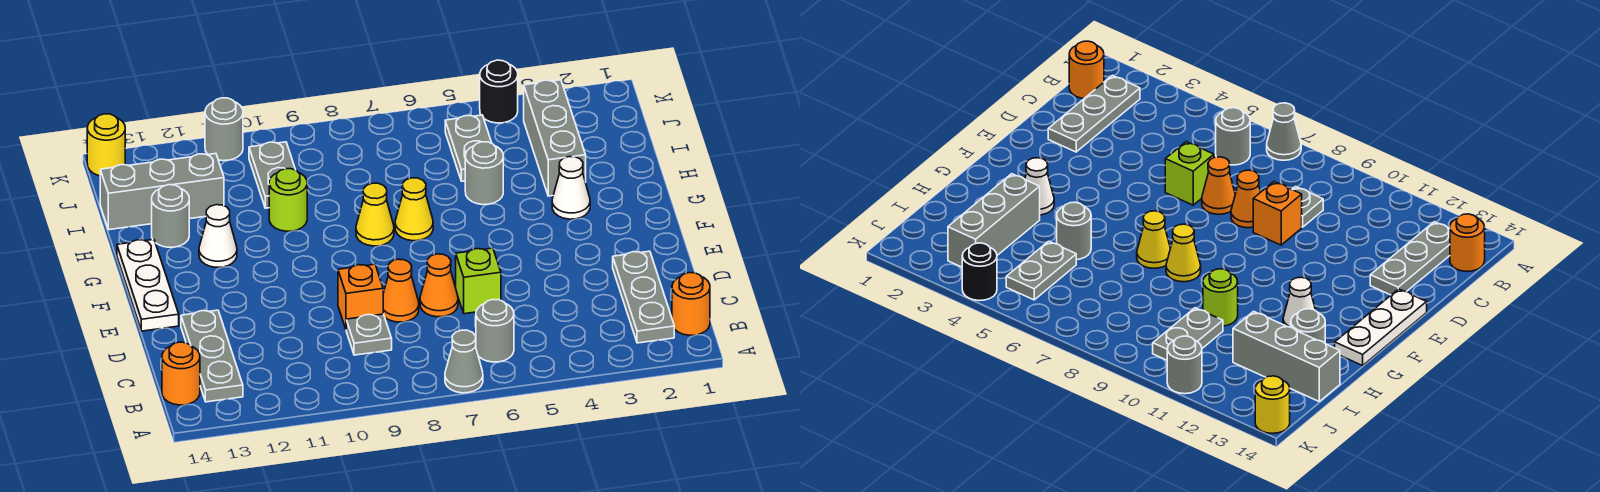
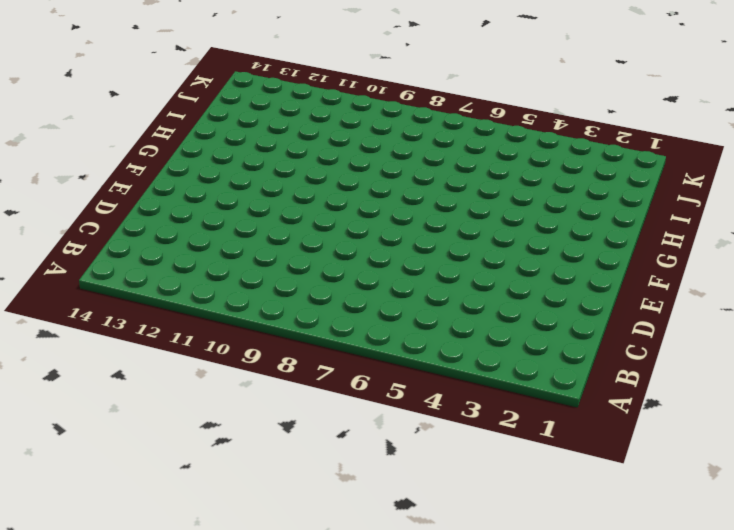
none -> grey 1x1 cone [445,330,483,393]
none -> orange 1x1 round brick [672,273,710,335]
none -> grey 1x3 plate [613,251,674,343]

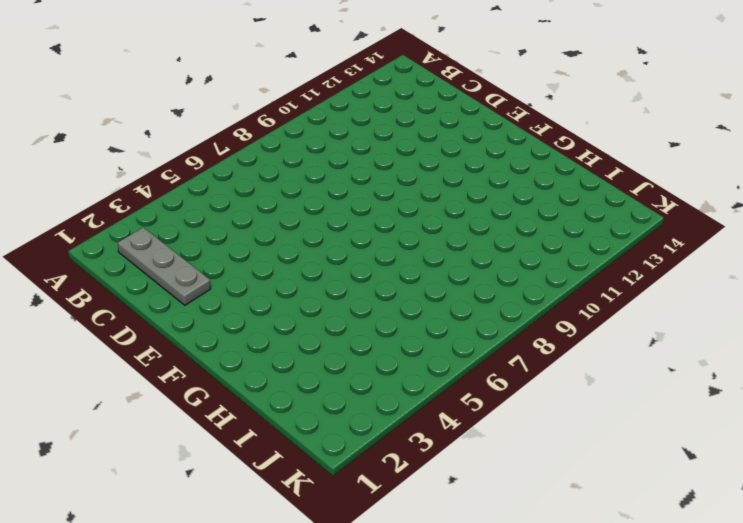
none -> grey 1x1 cone [445,330,483,393]
none -> orange 1x1 round brick [672,273,710,335]
none -> grey 1x1 round brick [476,299,514,362]

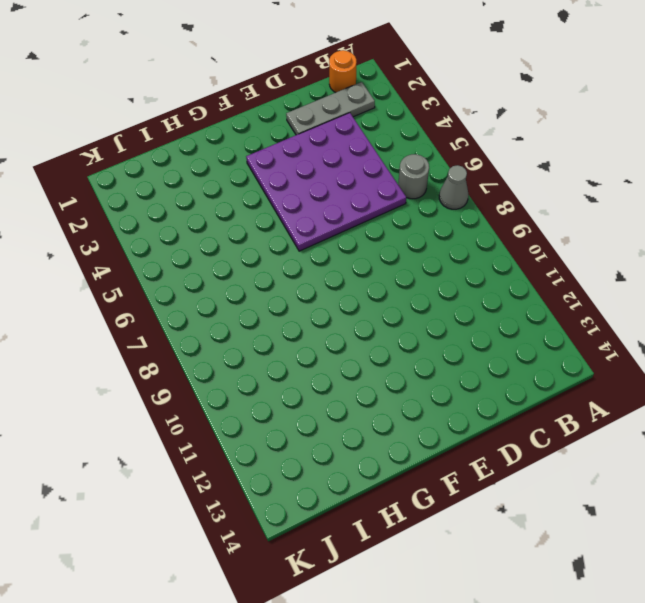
purple 4x4 plate [246,113,406,251] -> lime 1x1 brick [456,248,501,314]
none -> grey 1x3 plate [181,310,243,402]
none -> orange 1x1 round brick [162,342,200,405]
none -> grey 1x1 plate [346,314,392,355]

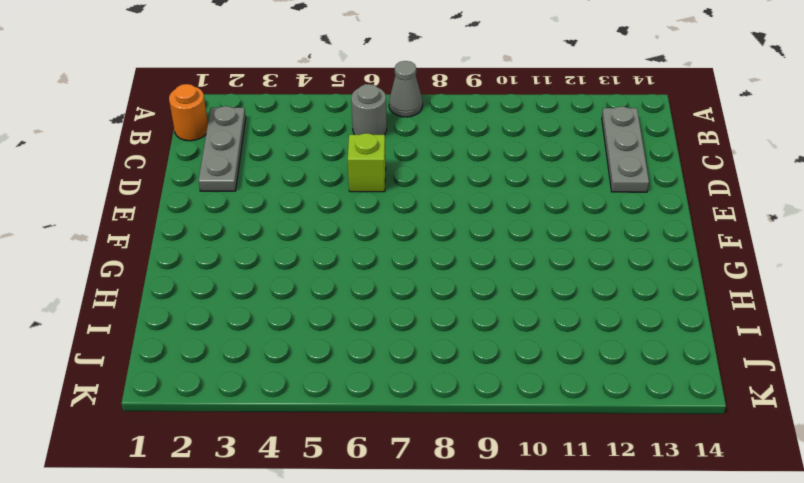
none -> orange 1x1 round brick [162,342,200,405]
none -> grey 1x1 plate [346,314,392,355]
none -> orange 1x1 cone [420,254,458,317]

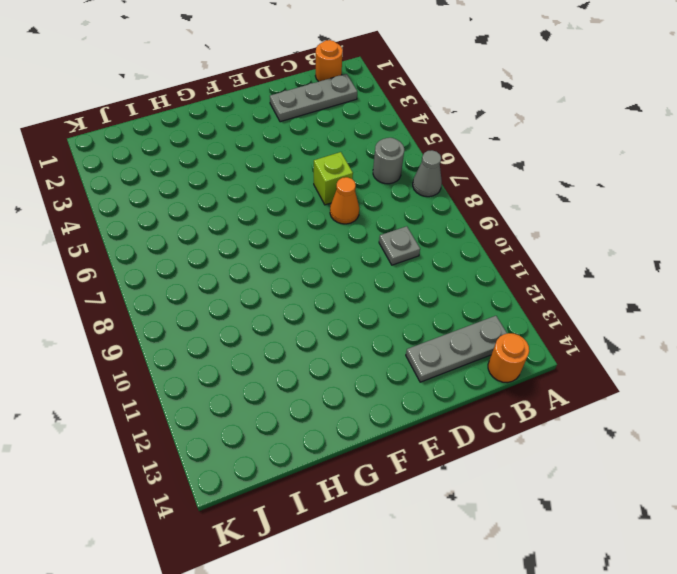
none -> orange 1x1 cone [383,259,419,322]
none -> orange 1x1 brick [338,264,383,329]
none -> white 1x3 plate [117,239,179,331]

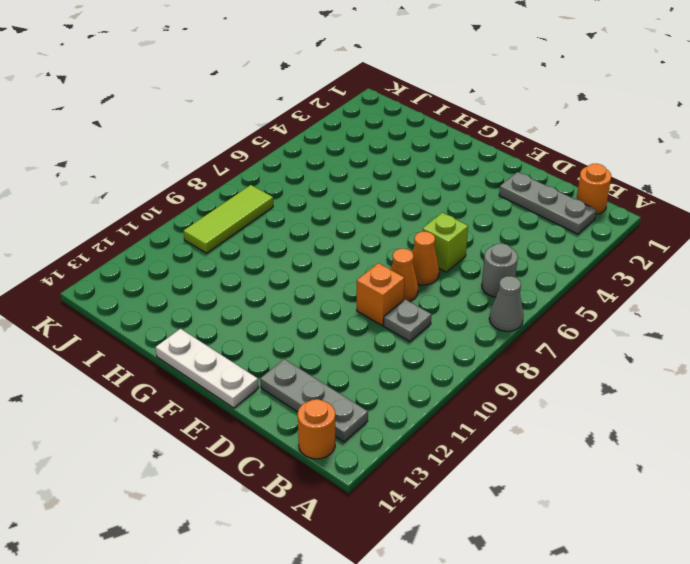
lime 1x3 tile [184,185,273,253] -> grey 1x2 plate [249,142,295,208]
none -> white 1x1 cone [552,157,590,219]
none -> yellow 1x1 cone [395,178,433,241]
none -> yellow 1x1 cone [356,183,394,246]

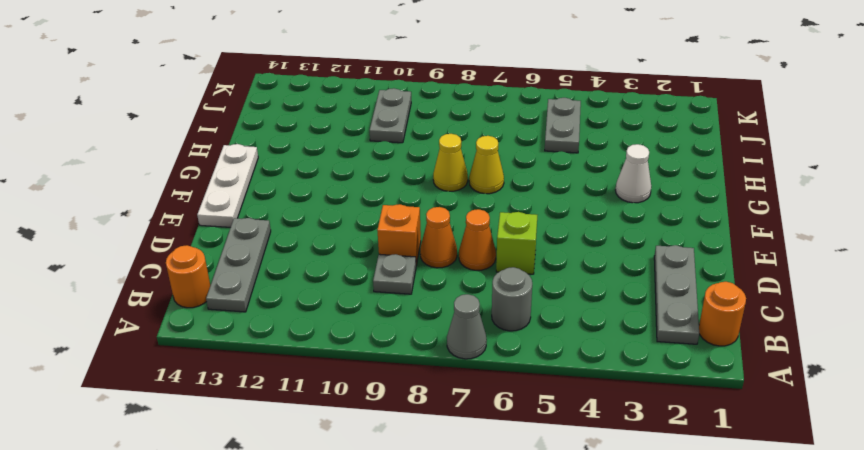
none -> white 1x1 cone [199,205,237,267]
none -> grey 1x3 brick [524,80,586,196]
none -> grey 1x1 round brick [465,142,503,205]

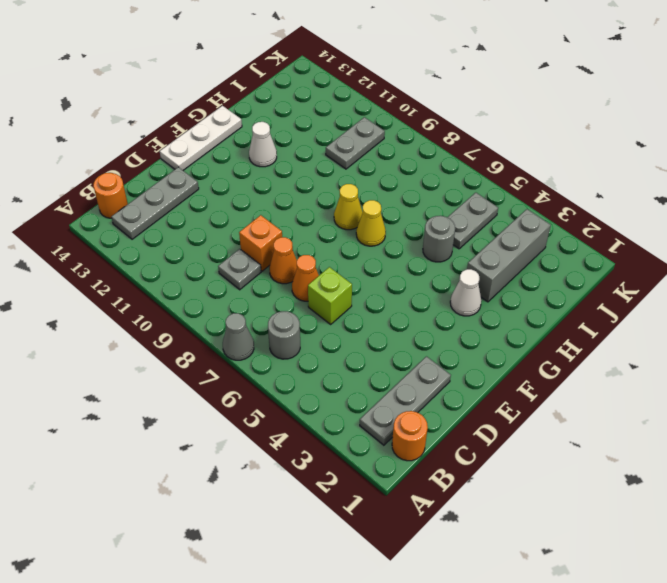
none -> lime 1x1 round brick [269,169,307,231]
none -> grey 1x1 round brick [152,185,189,247]
none -> grey 1x3 brick [100,154,224,230]

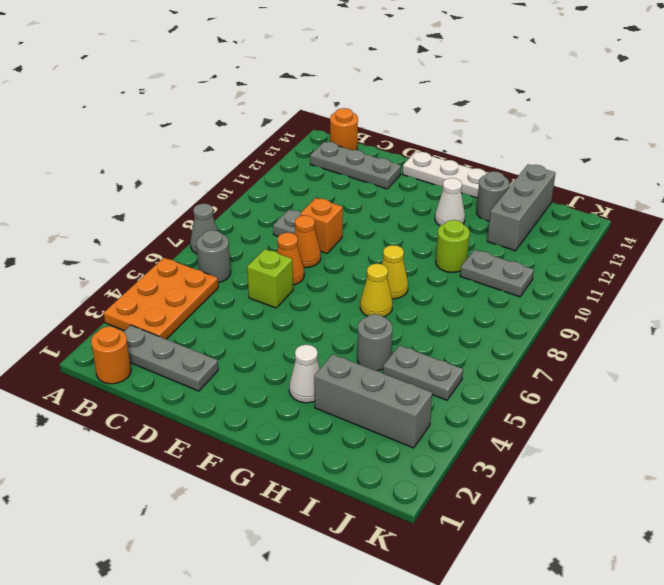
orange 2x3 plate [104,258,218,339] -> none
none -> black 1x1 round brick [480,60,518,123]
none -> grey 1x1 round brick [205,98,243,161]
none -> yellow 1x1 round brick [87,114,125,176]

